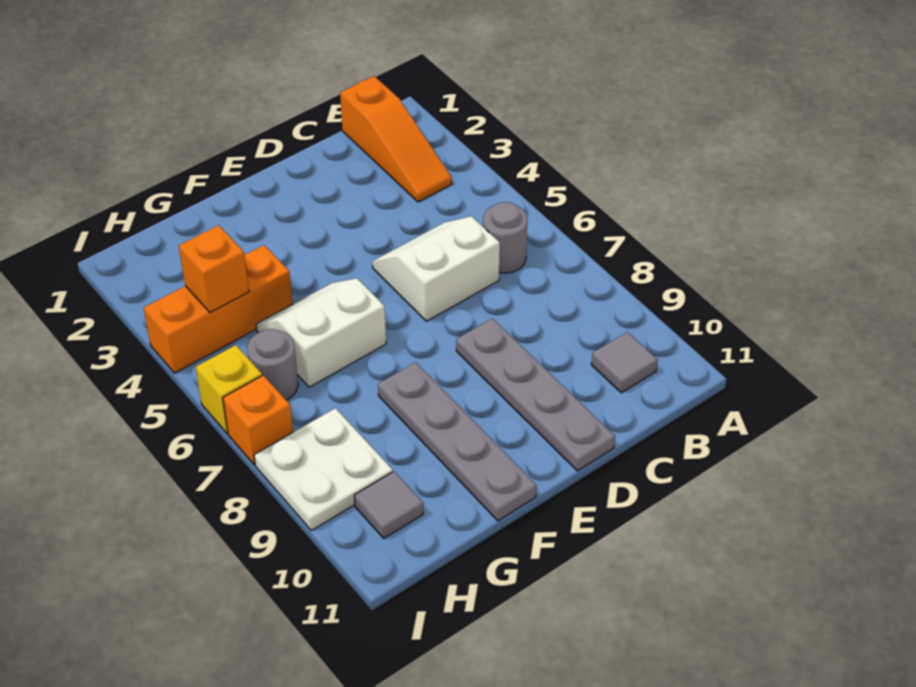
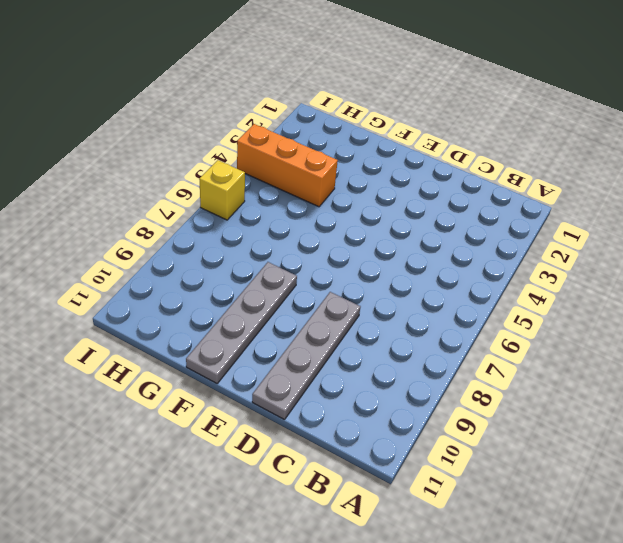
none -> orange 1x3 slope [340,76,452,202]
none -> grey 1x1 round brick [483,202,528,273]
none -> grey 1x1 tile [591,332,658,393]

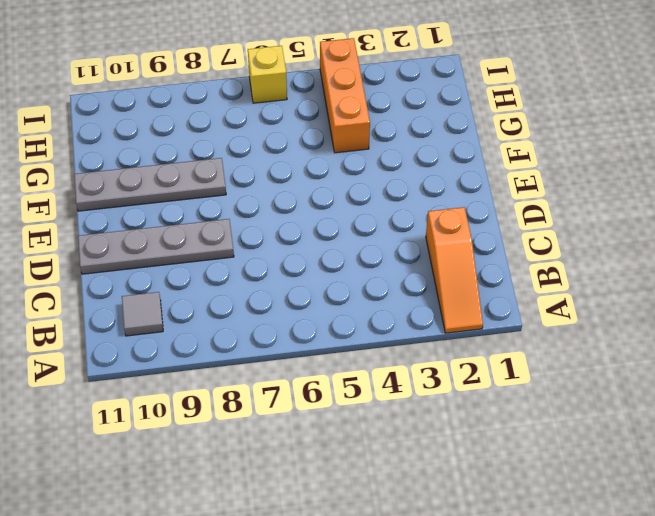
orange 1x3 slope [426,207,483,333] -> orange 1x3 slope turned to [340,76,452,202]
none -> grey 1x1 round brick [483,202,528,273]
none -> white 2x2 slope [372,216,500,321]
none -> white 2x2 slope [256,278,386,387]

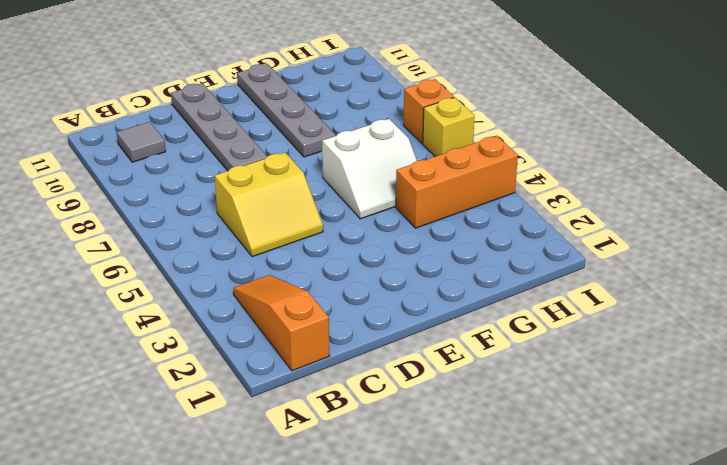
yellow 2x2 slope [215,152,323,257] -> white 2x2 slope [372,216,500,321]
none -> grey 1x1 round brick [483,202,528,273]
none -> grey 1x1 round brick [247,329,298,400]
none -> white 2x2 plate [254,408,393,530]

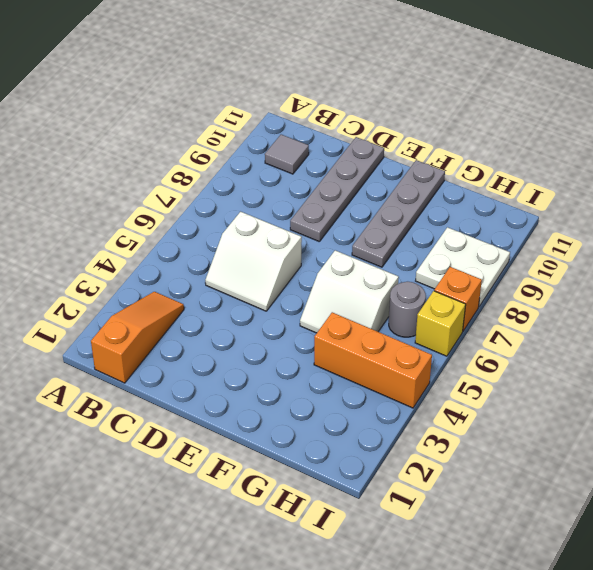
none -> grey 1x1 round brick [483,202,528,273]
none -> grey 1x1 tile [354,472,423,538]
none -> orange 1x1 brick [179,225,249,313]

